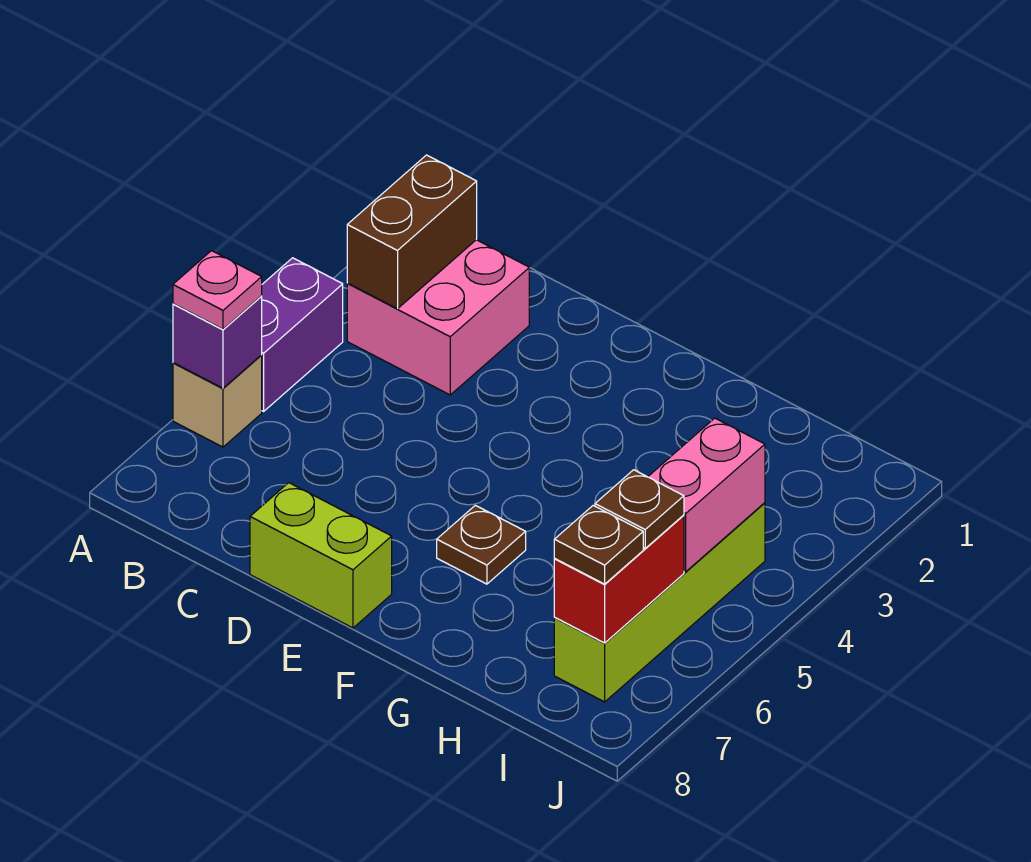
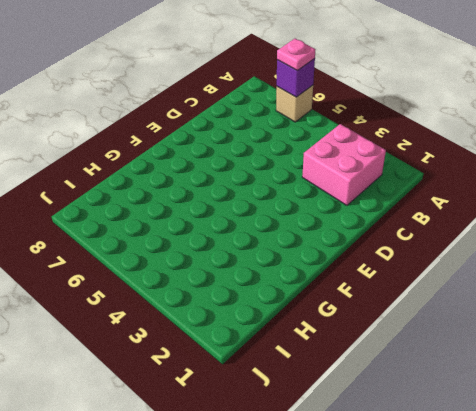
none -> purple 1x2 brick [262,258,343,411]
none -> lime 1x2 brick [250,483,392,628]
none -> brown 1x1 plate [437,505,526,584]

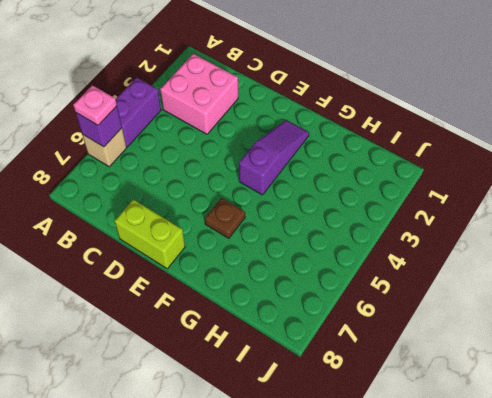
purple 1x3 slope [239,120,309,195] -> none
none -> lime 1x4 brick [554,503,765,702]
none -> brown 1x2 brick [347,155,477,309]
none -> pink 1x2 brick [648,418,765,572]

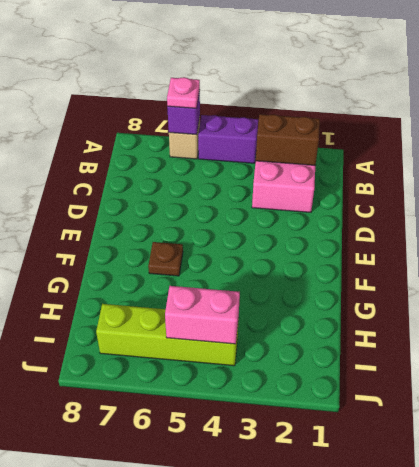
none -> lime 1x2 brick [250,483,392,628]
none -> red 1x2 brick [554,515,684,643]
none -> brown 1x1 plate [595,470,684,549]

